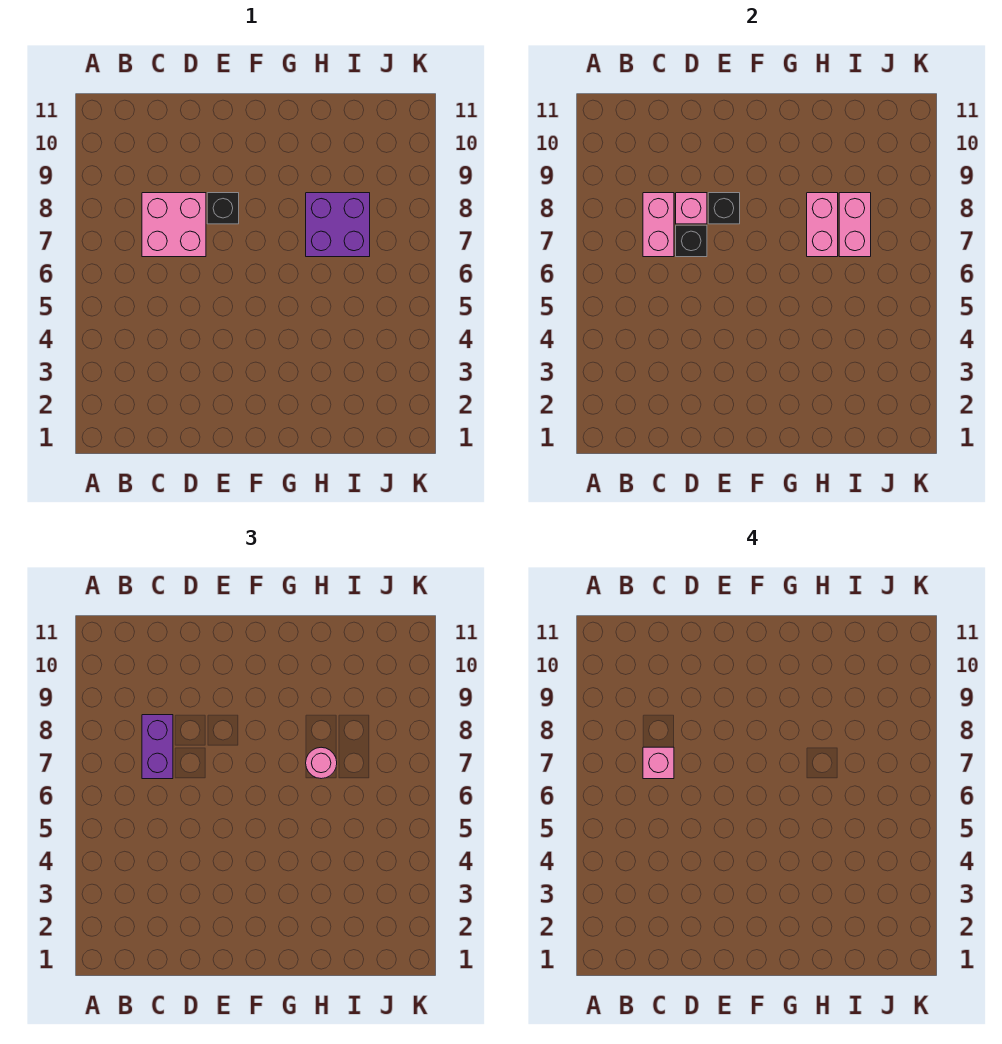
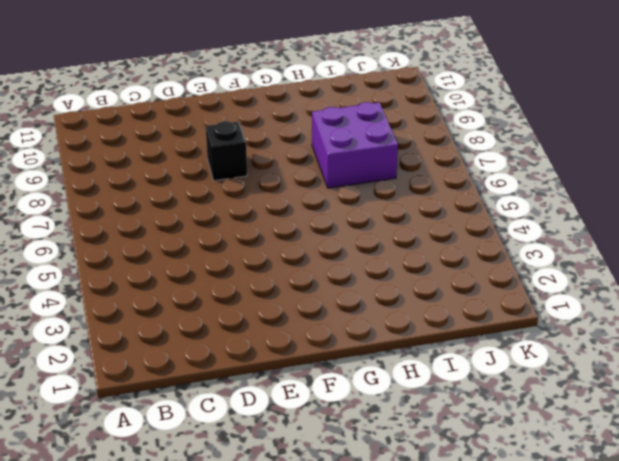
none -> pink 2x2 brick [142,193,206,257]
none -> pink 1x2 brick [643,193,674,257]
none -> black 1x1 brick [676,225,707,257]

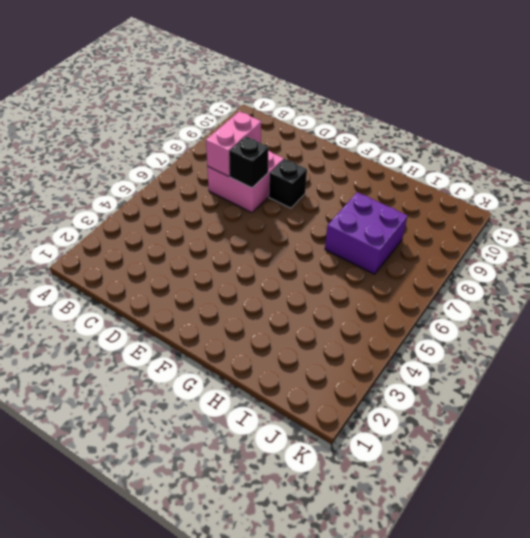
none -> pink 1x1 brick [676,193,707,224]
none -> black 1x1 brick [708,193,740,224]
none -> pink 1x2 brick [807,193,838,257]

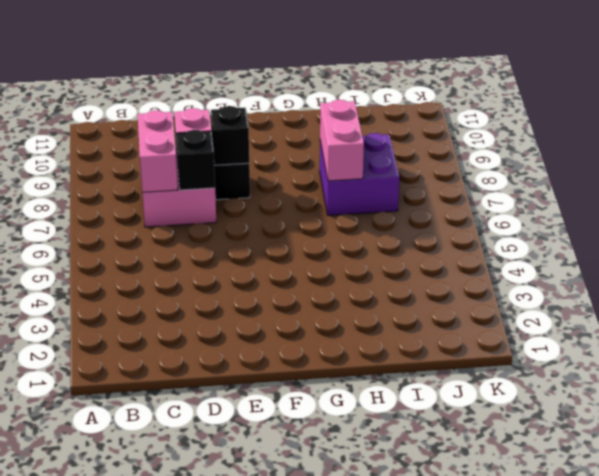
none -> pink 1x2 brick [839,193,871,257]
none -> purple 1x2 brick [142,715,173,779]
none -> pink 1x1 round brick [306,747,337,779]

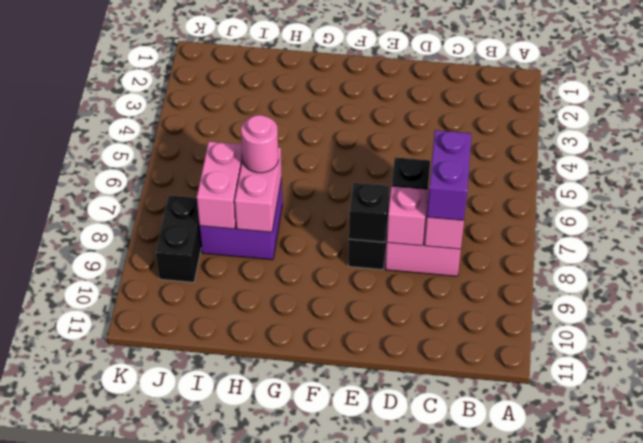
black 1x2 brick [156,196,201,282] -> none
none -> pink 1x1 brick [643,747,674,779]

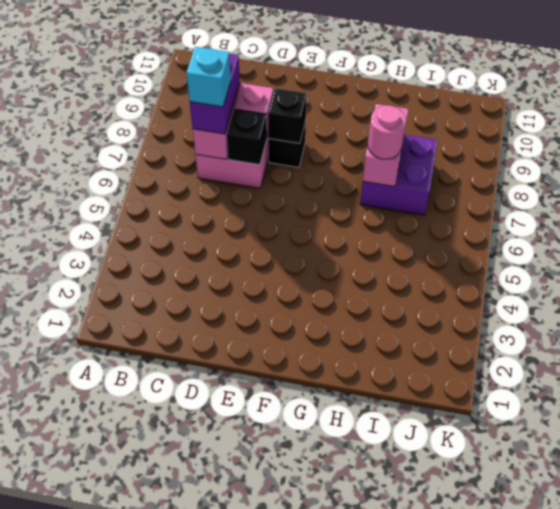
cyan 1x1 brick [187,47,231,107] -> pink 1x1 brick [643,747,674,779]
none -> pink 1x2 brick [839,193,871,257]

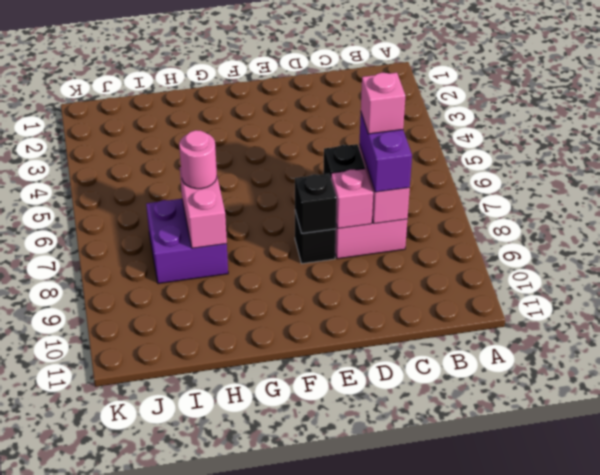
none -> pink 1x2 brick [839,193,871,257]

